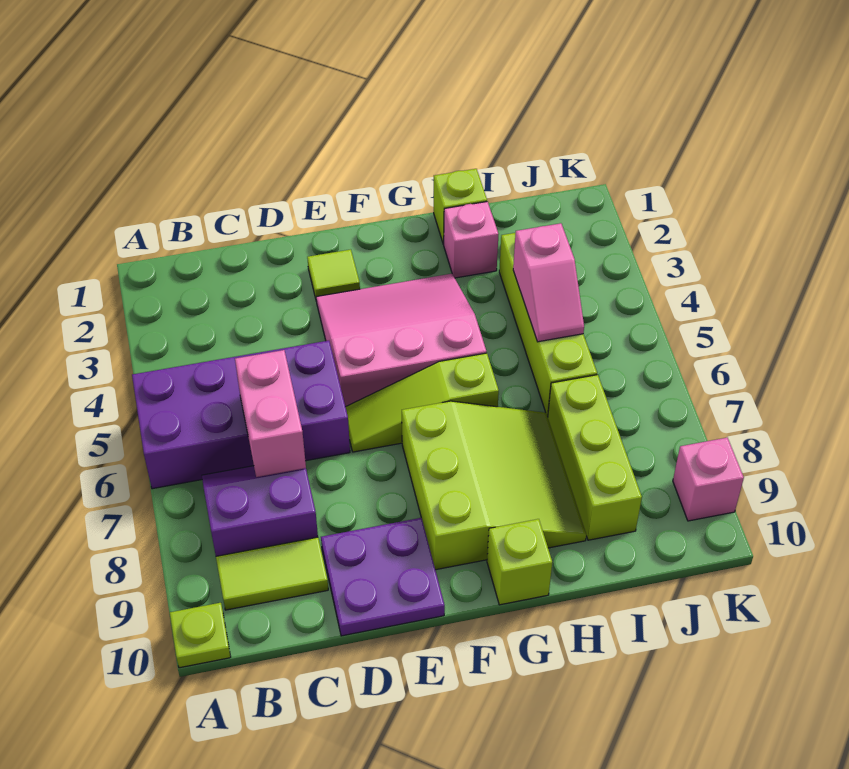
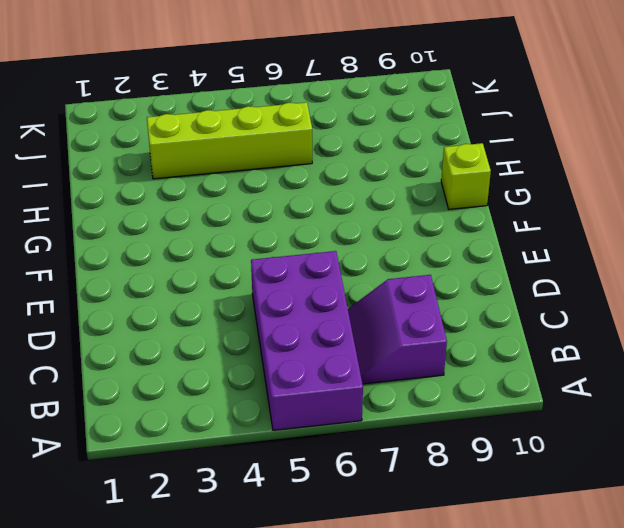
none -> lime 1x1 plate [170,603,231,668]
none -> lime 1x2 tile [216,537,328,610]
none -> purple 2x2 plate [321,518,445,636]

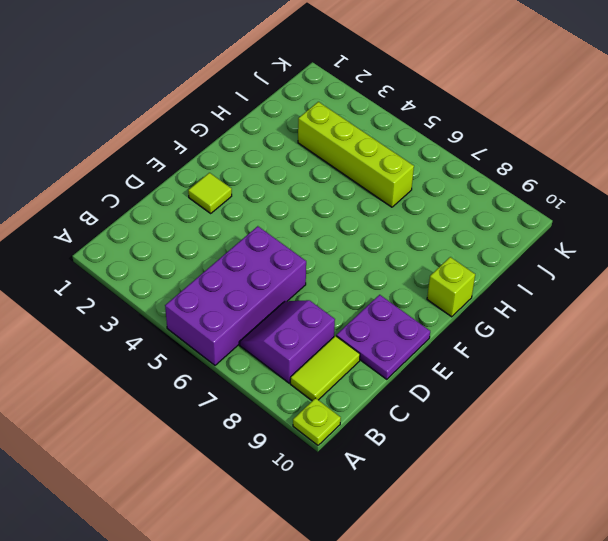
none -> pink 3x3 slope [316,274,486,407]
none -> lime 1x3 slope [346,353,499,452]
none -> lime 3x3 slope [402,401,586,570]

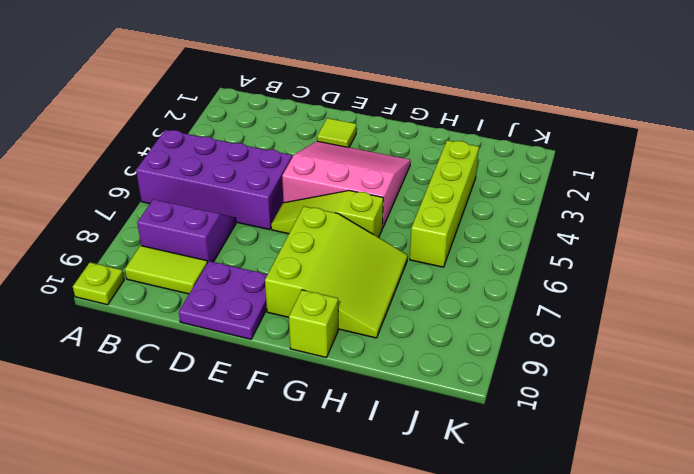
none -> lime 1x1 brick [434,169,487,244]
none -> pink 1x1 brick [444,202,498,278]
none -> lime 1x3 brick [548,375,642,540]

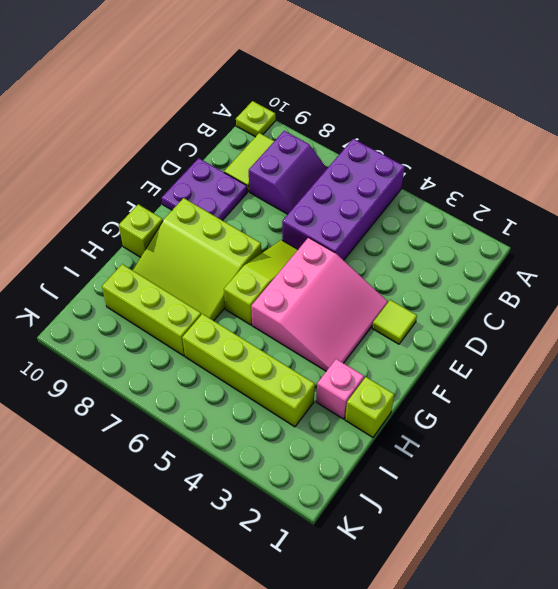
none -> pink 1x1 brick [673,438,744,521]
none -> pink 1x2 brick [235,350,306,477]
none -> pink 1x2 slope [513,223,584,342]

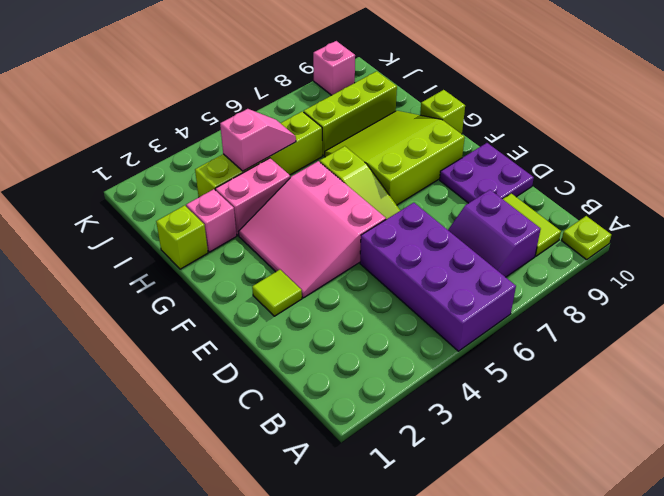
pink 1x2 brick [215,158,290,235] -> pink 1x2 brick moved to [235,350,306,477]

